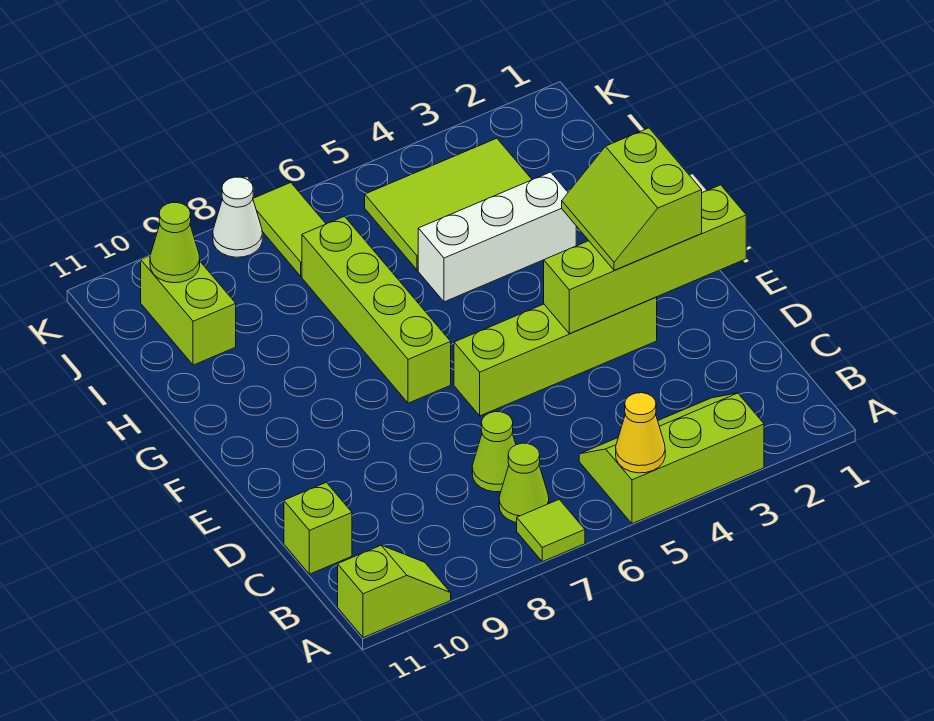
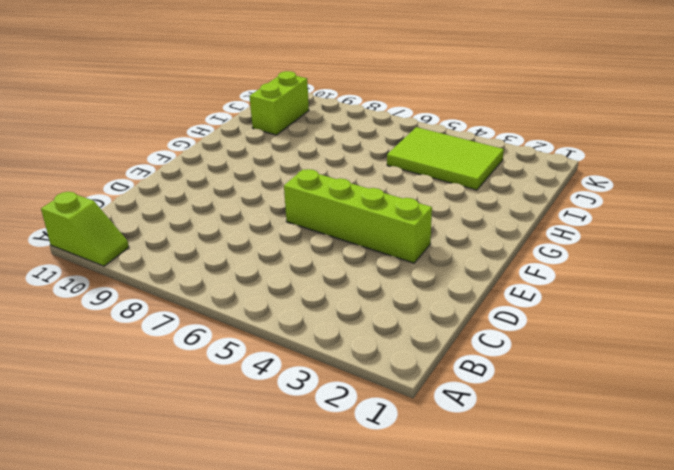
none -> lime 2x3 slope [579,393,764,524]
none -> lime 1x1 tile [517,499,585,562]
none -> lime 1x1 cone [499,443,549,523]

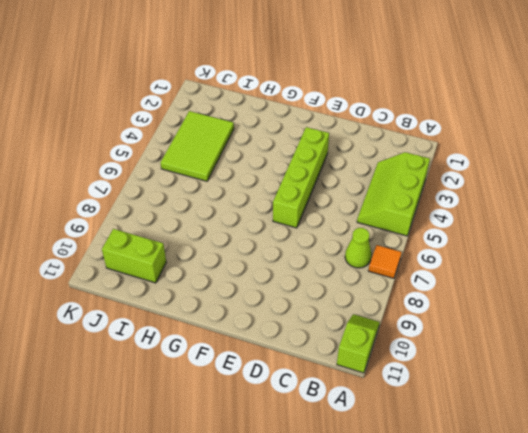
orange 1x1 tile [369,245,402,278] -> lime 1x1 tile [517,499,585,562]
none -> lime 1x1 cone [472,412,516,492]
none -> lime 1x1 brick [284,482,352,574]
none -> lime 1x4 brick [302,216,451,403]

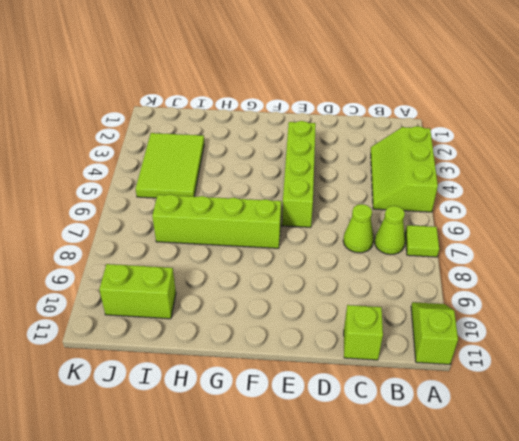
none -> white 1x3 brick [418,172,576,302]
none -> lime 1x2 tile [253,183,326,276]
none -> white 1x1 cone [213,177,262,257]

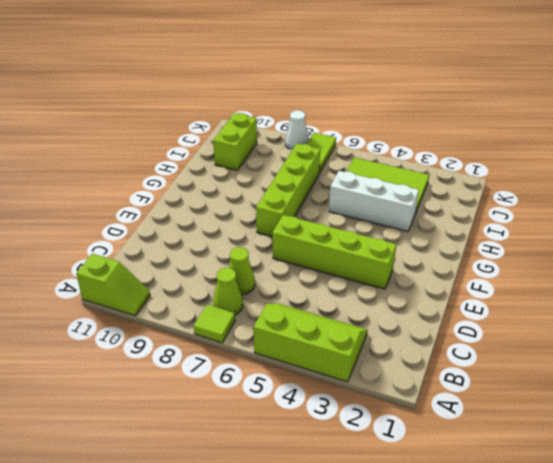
none -> lime 1x1 brick [284,482,352,574]
none -> yellow 1x1 cone [616,393,665,473]
none -> lime 1x4 brick [544,185,746,334]

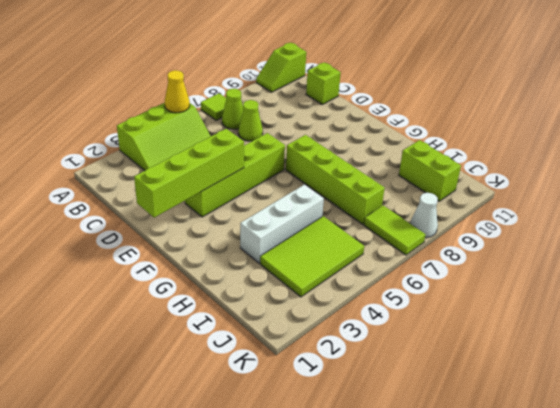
none -> lime 1x1 cone [150,203,200,283]
none -> lime 2x2 slope [562,128,702,271]

